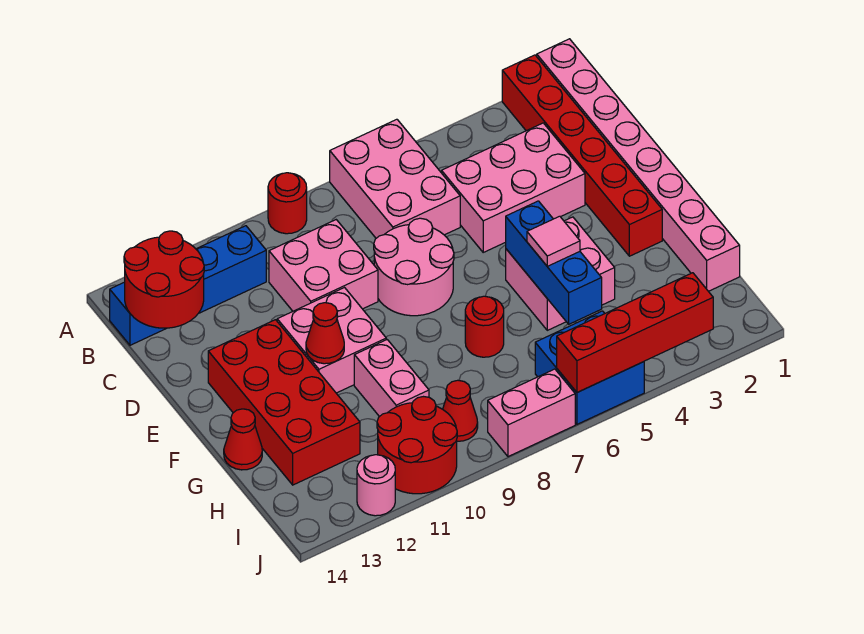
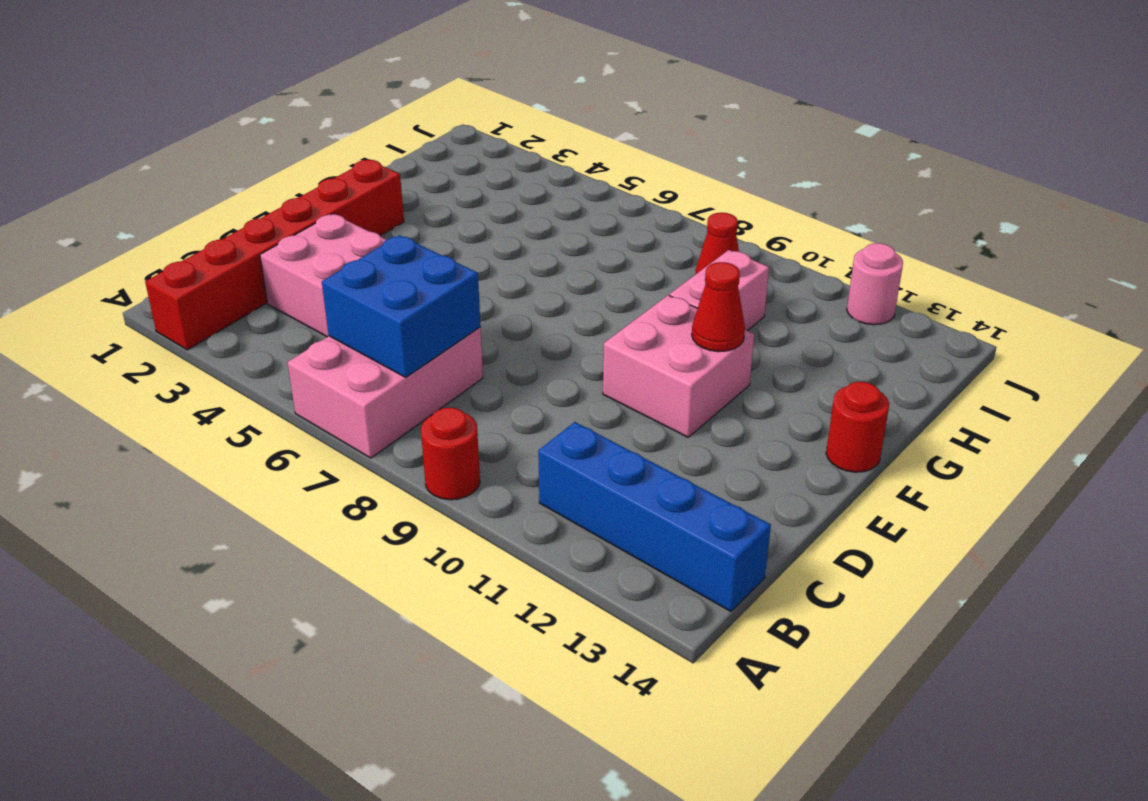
blue 2x2 brick [322,235,481,377] -> blue 2x2 brick moved to [535,311,644,424]
red 1x1 round brick [826,382,889,472] -> red 1x1 round brick moved to [465,296,504,357]
none -> pink 1x8 brick [537,39,740,291]
none -> pink 2x2 brick [269,220,378,311]
none -> pink 2x2 round brick [374,218,454,316]

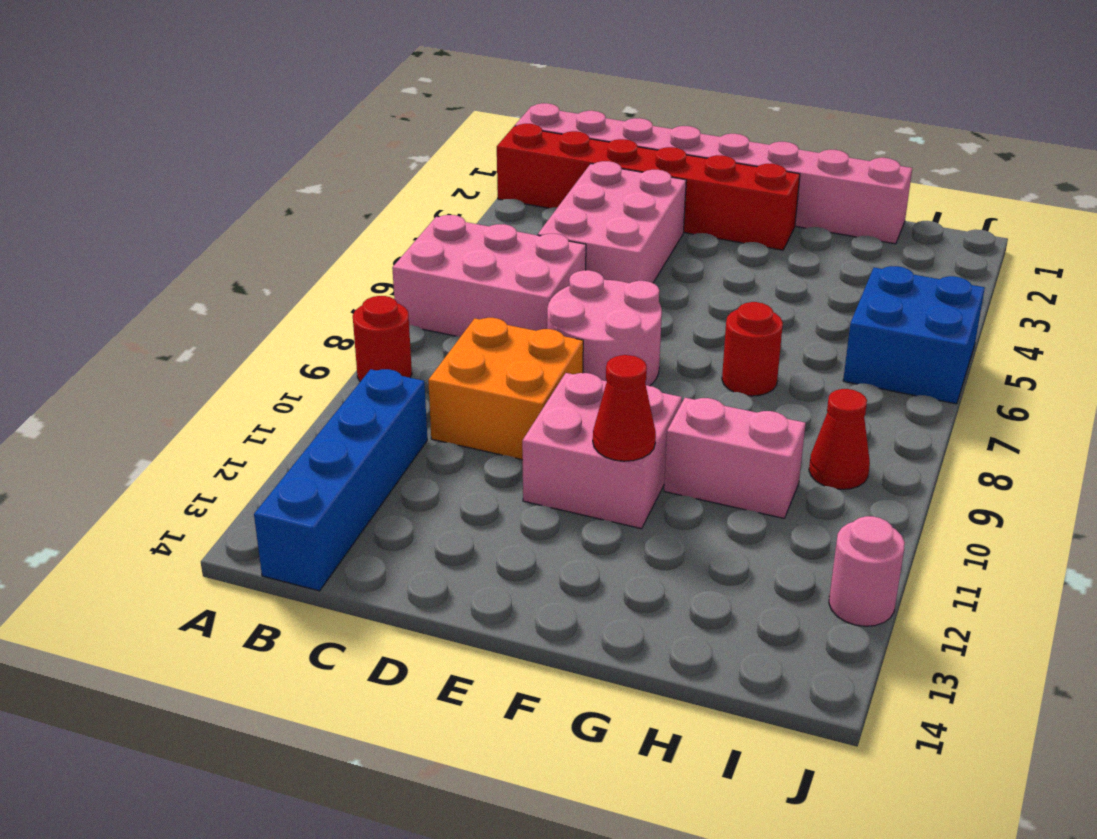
orange 2x2 brick [428,318,583,460] -> pink 2x2 brick [269,220,378,311]
none -> red 2x4 brick [208,320,360,485]
none -> pink 2x2 brick [506,217,615,330]
none -> red 1x1 cone [224,409,262,470]

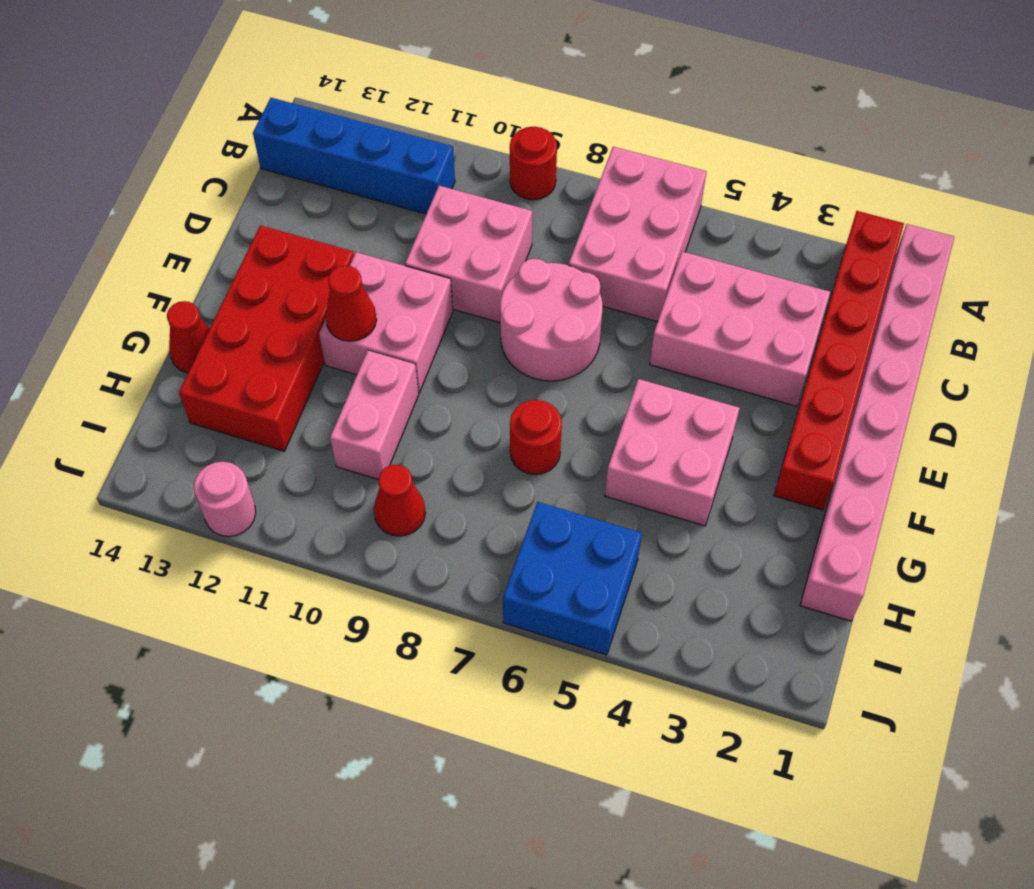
none -> red 2x2 round brick [377,397,457,494]
none -> pink 1x2 brick [488,369,575,457]
none -> red 2x2 round brick [124,231,204,328]

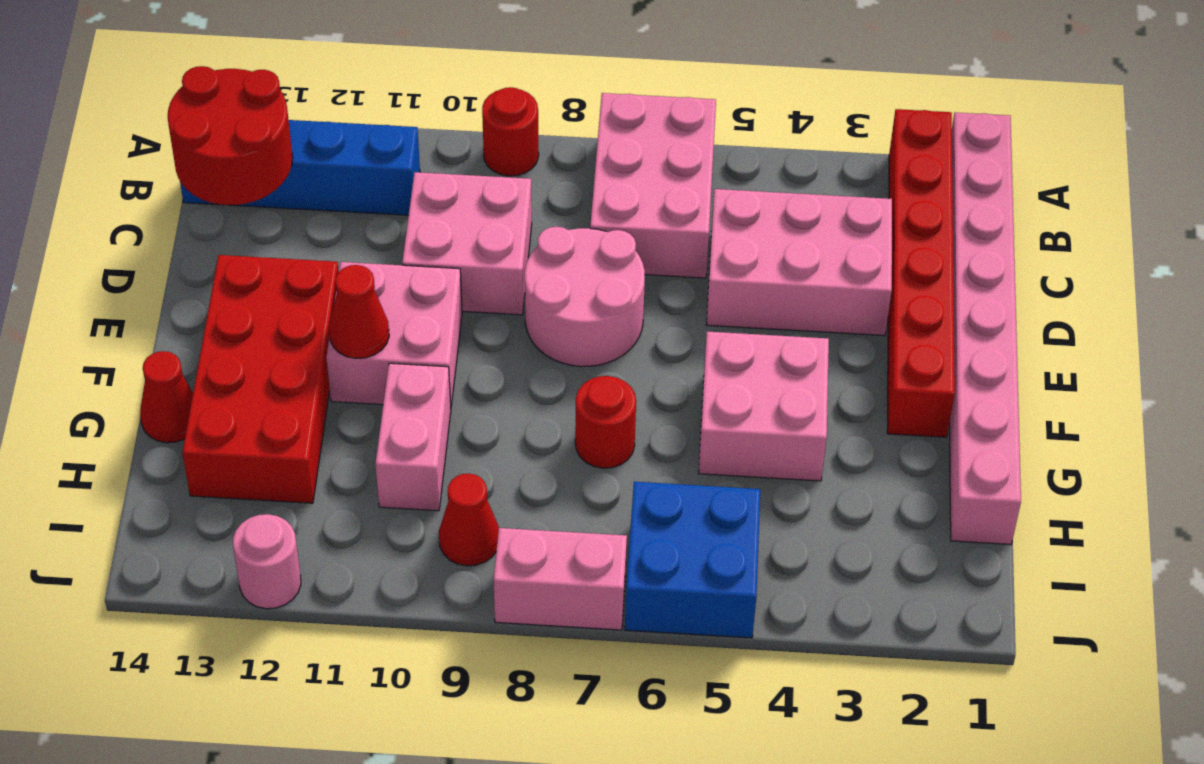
none -> red 2x2 round brick [377,397,457,494]
none -> blue 1x3 brick [506,201,602,324]
none -> red 1x4 brick [557,273,713,392]

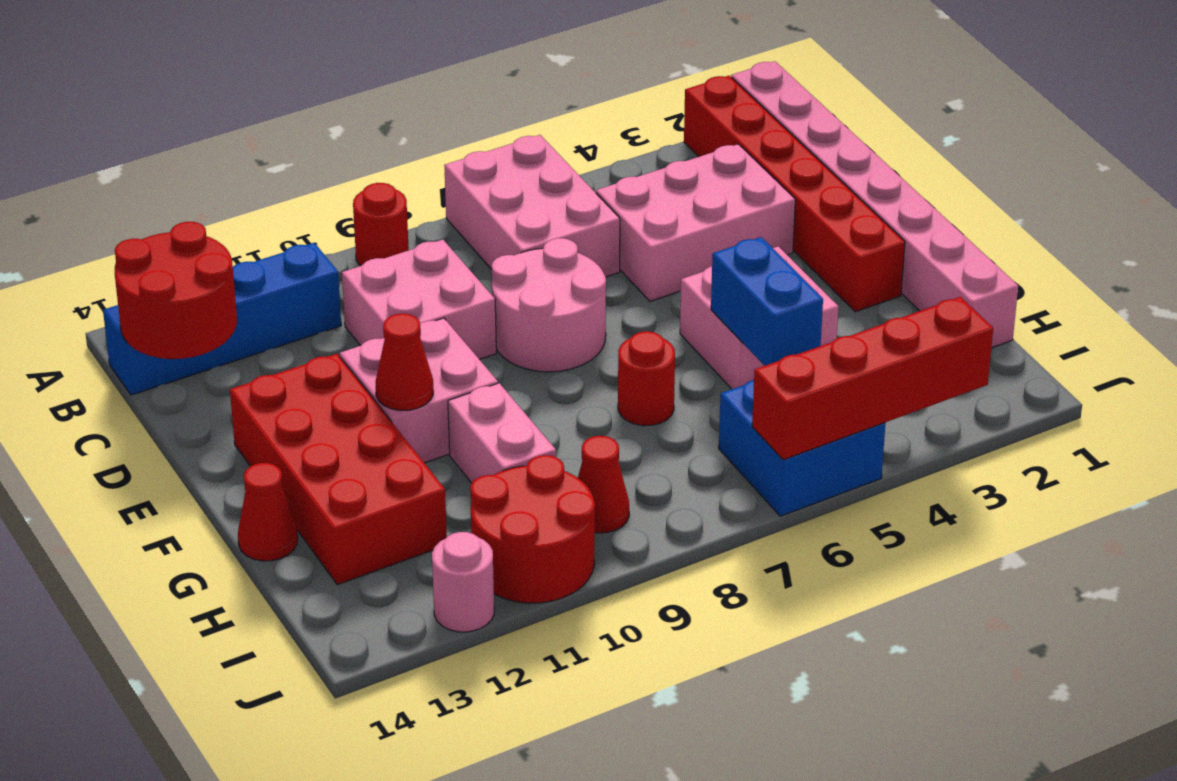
blue 1x2 brick [711,237,823,366] -> blue 1x3 brick [506,201,602,324]
none -> pink 1x2 brick [488,369,575,457]
none -> pink 1x1 tile [527,216,580,266]

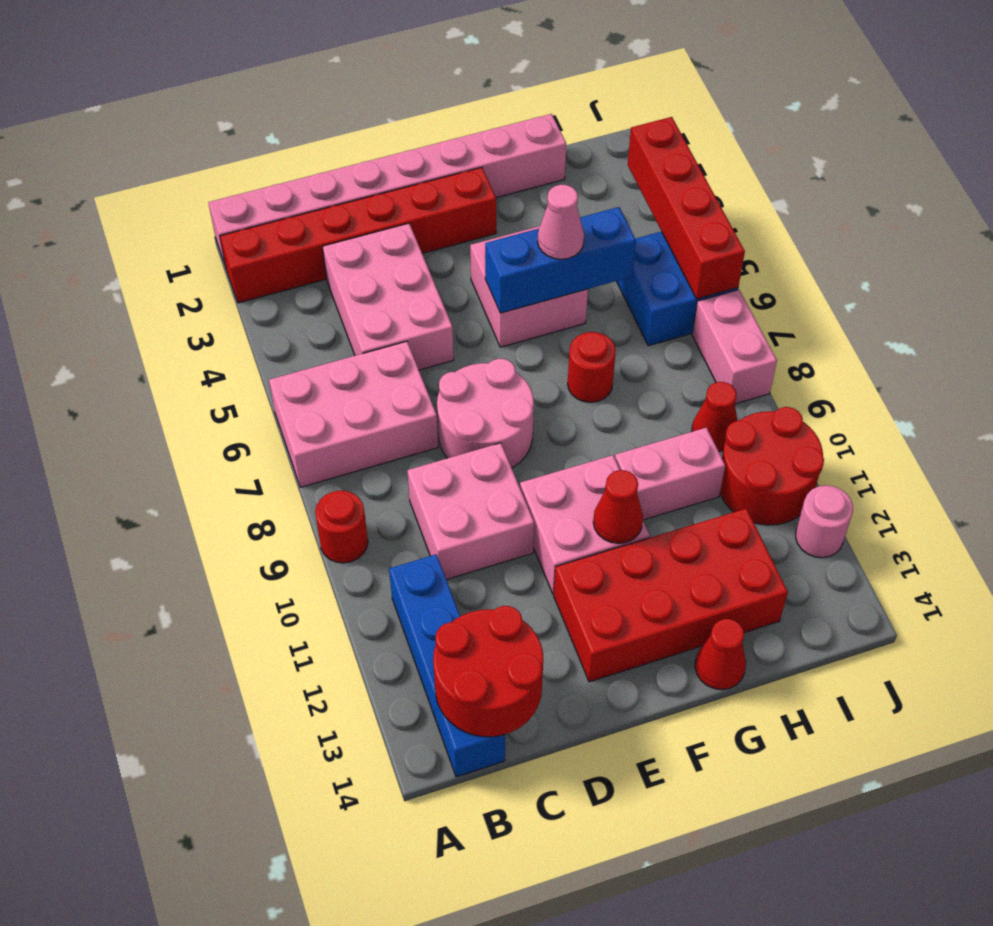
pink 1x1 cone [538,185,584,259] -> pink 1x1 tile [527,216,580,266]

